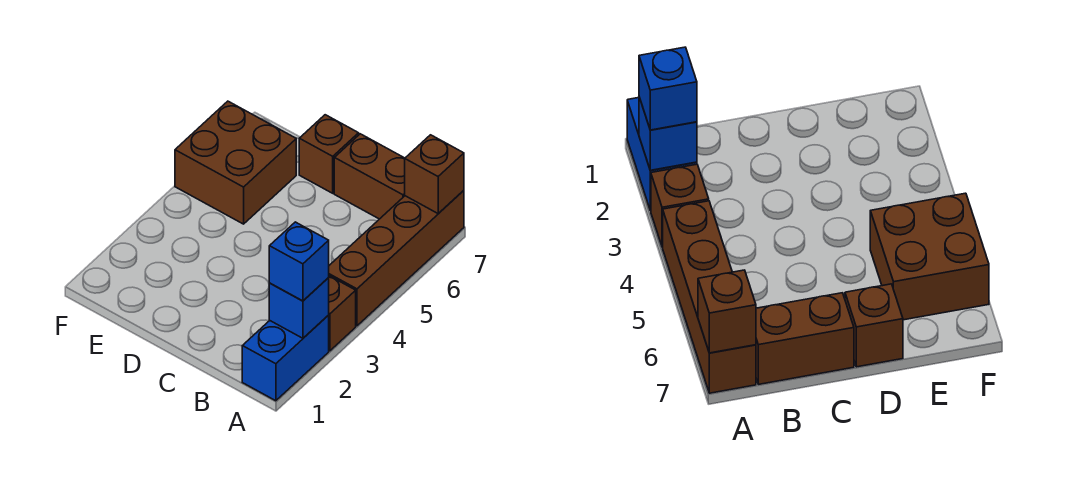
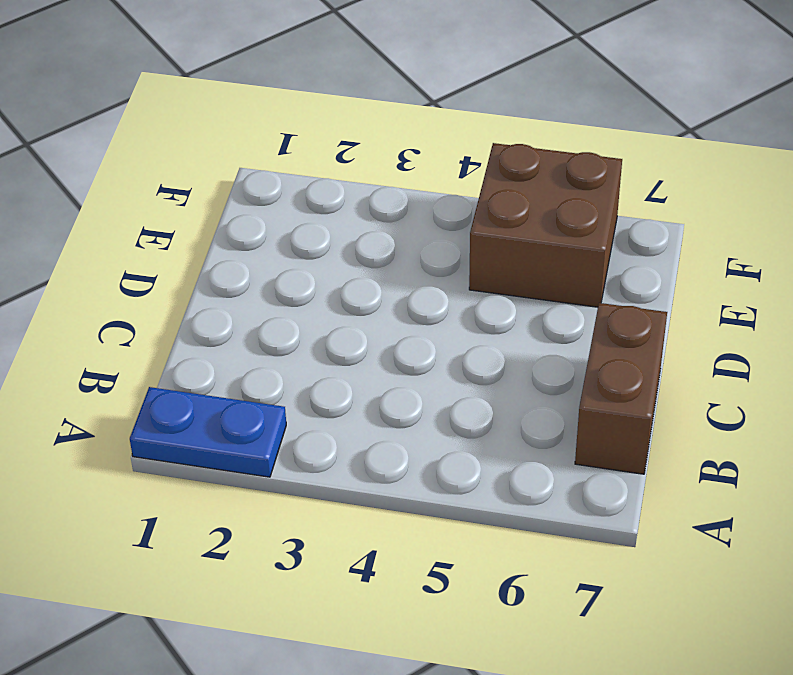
blue 1x2 plate [130,387,286,477] -> blue 1x2 brick [242,315,329,401]
none -> brown 1x1 brick [328,276,356,351]
none -> brown 1x4 brick [329,190,464,326]

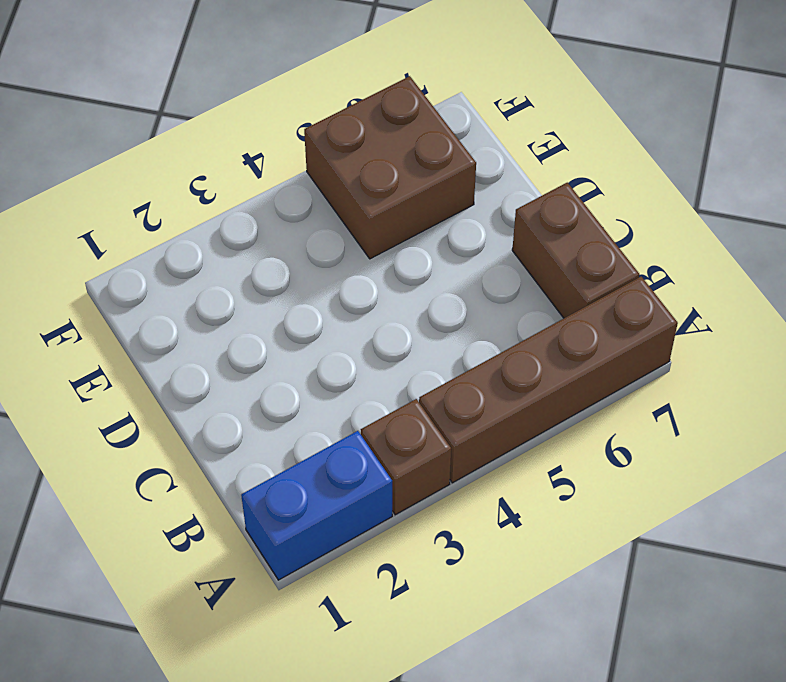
none -> brown 1x1 brick [299,115,359,193]
none -> blue 1x1 brick [269,278,329,338]

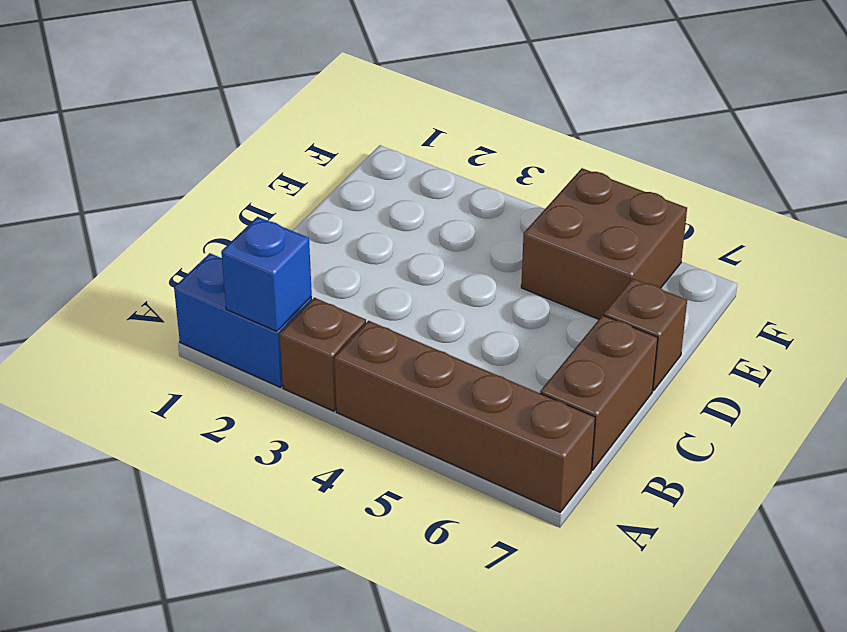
none -> brown 1x1 brick [405,135,464,214]
none -> blue 1x1 brick [269,222,329,301]

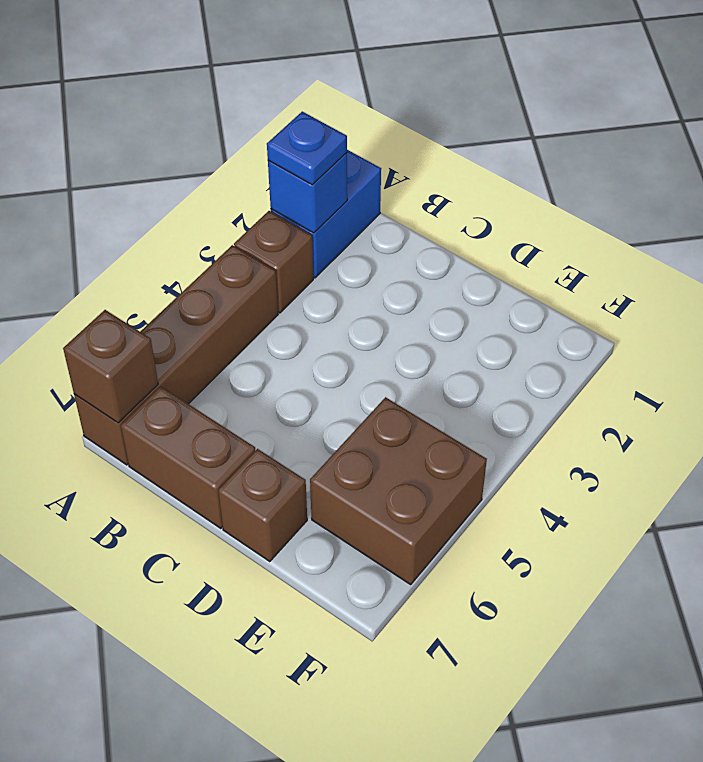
blue 1x1 plate [267,112,347,185] -> blue 1x1 brick [269,222,329,301]

